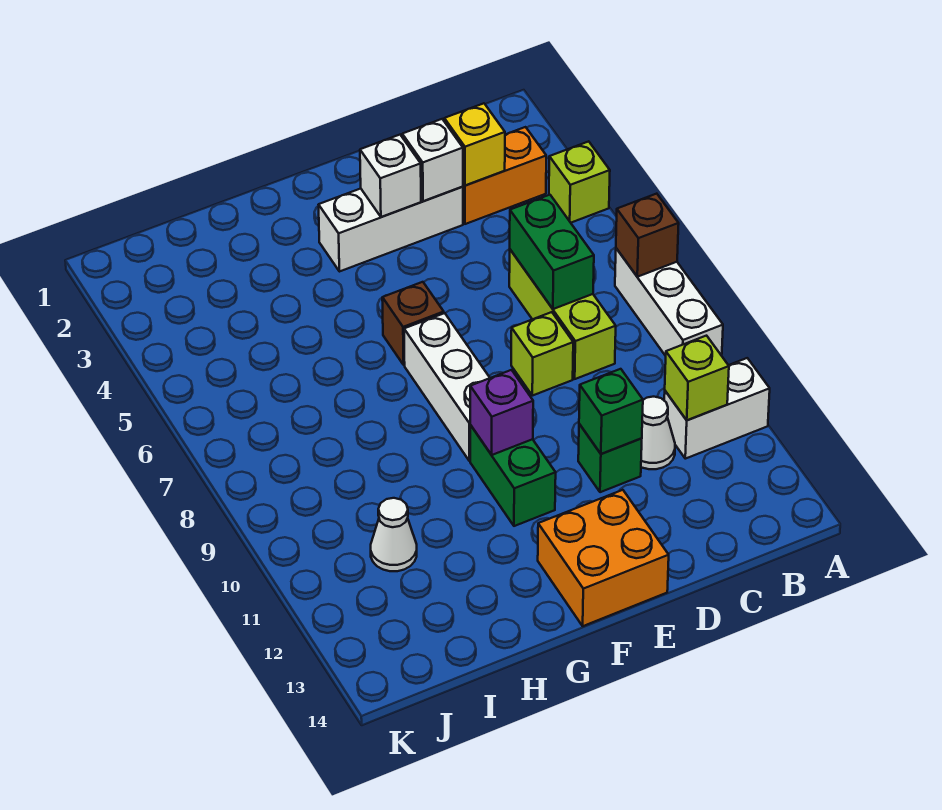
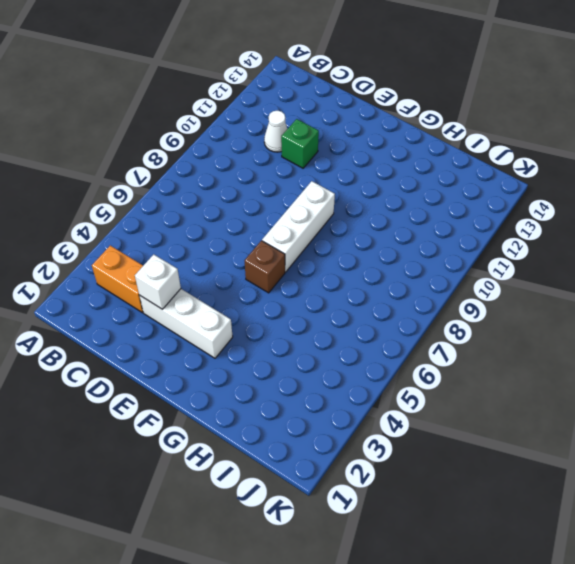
none -> lime 1x1 brick [549,141,610,223]
none -> white 1x3 brick [615,248,723,356]
none -> white 1x2 brick [664,358,770,459]

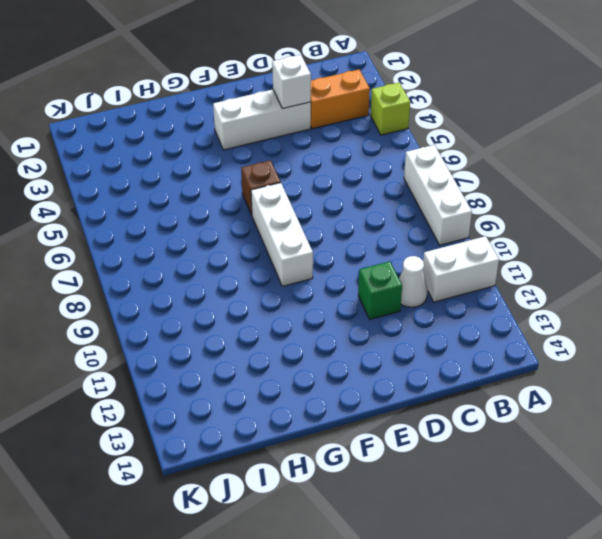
none -> lime 1x3 brick [509,250,616,379]
none -> lime 1x1 brick [511,312,573,396]
none -> orange 2x2 brick [538,490,669,626]

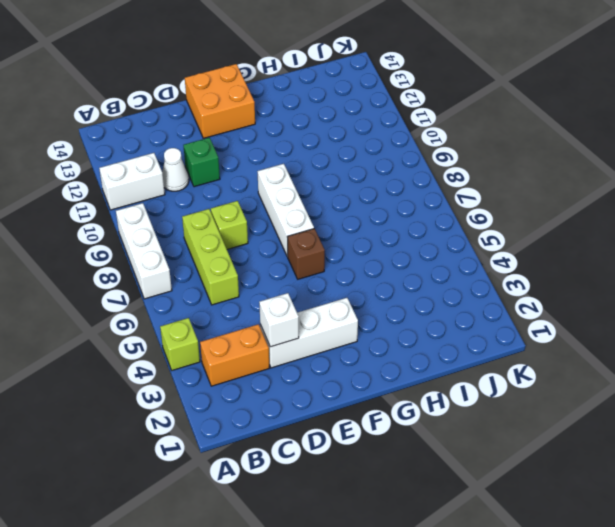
none -> green 1x2 brick [470,425,556,526]
none -> white 1x1 cone [371,498,417,571]
none -> brown 1x1 brick [616,194,679,277]

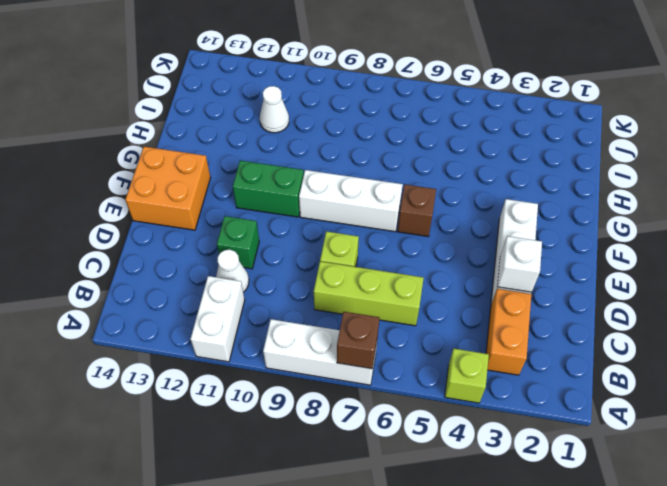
none -> lime 1x1 brick [665,336,729,420]
none -> yellow 1x1 brick [444,103,505,186]
none -> green 1x2 brick [510,195,594,309]

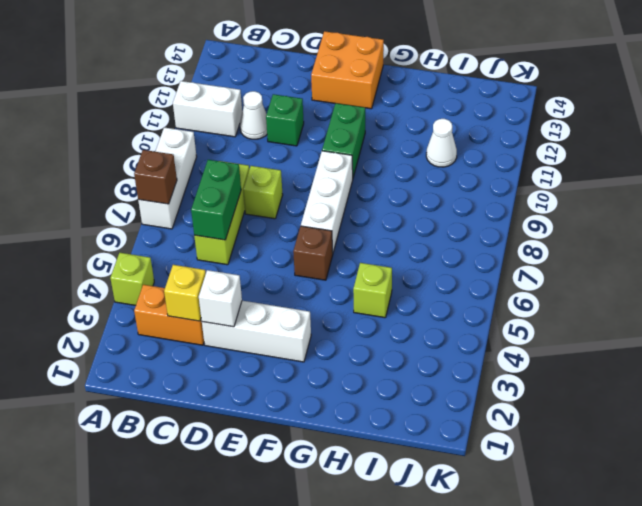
lime 1x1 brick [353,263,392,318] -> lime 1x1 brick moved to [665,336,729,420]
none -> green 1x1 brick [579,369,643,454]
none -> white 1x1 brick [360,135,421,217]
none -> purple 1x1 brick [470,370,533,455]

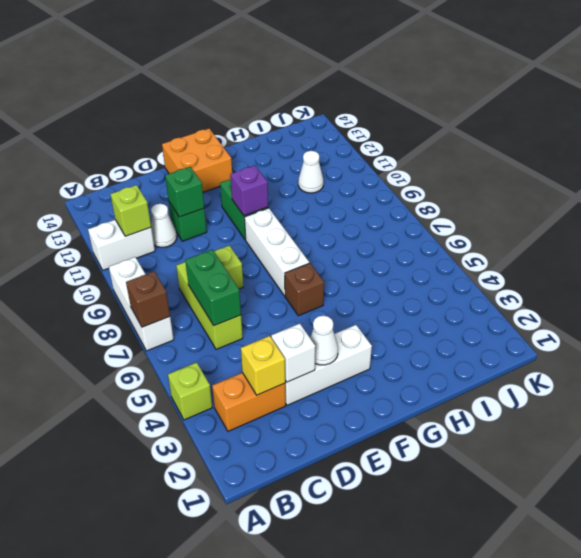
white 1x1 cone [310,315,338,365] -> white 1x1 brick [360,135,421,217]

